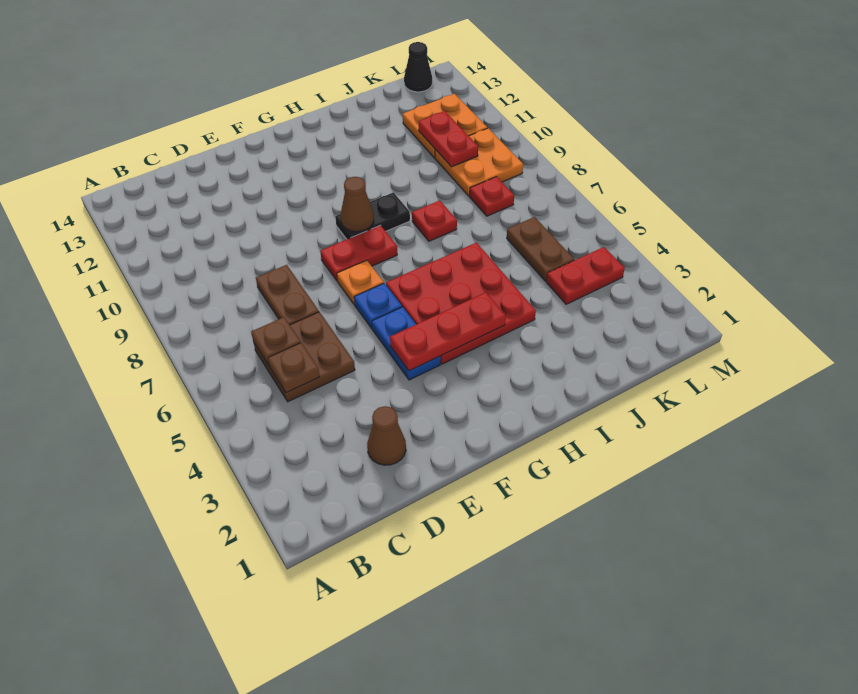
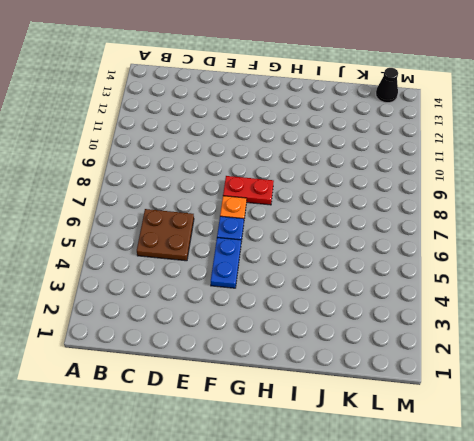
none -> brown 1x1 cone [367,406,406,465]
none -> brown 1x2 plate [256,265,319,325]
none -> red 3x3 plate [386,243,536,364]

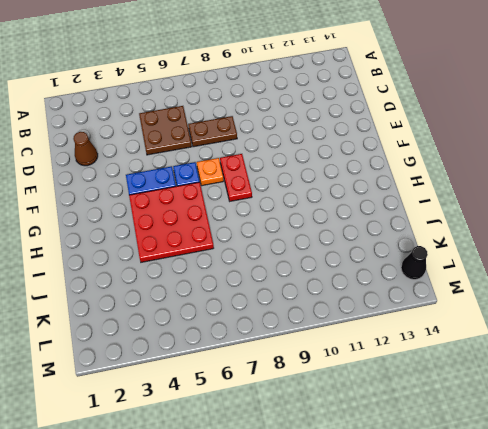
none -> black 1x2 plate [335,192,410,239]
none -> red 1x1 plate [412,201,457,241]
none -> red 1x2 plate [546,247,625,304]

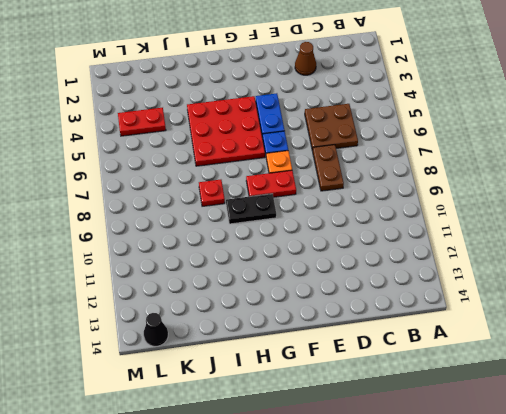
none -> brown 1x2 plate [507,217,574,281]
none -> red 1x1 plate [470,177,514,216]
none -> orange 2x2 plate [435,128,523,196]

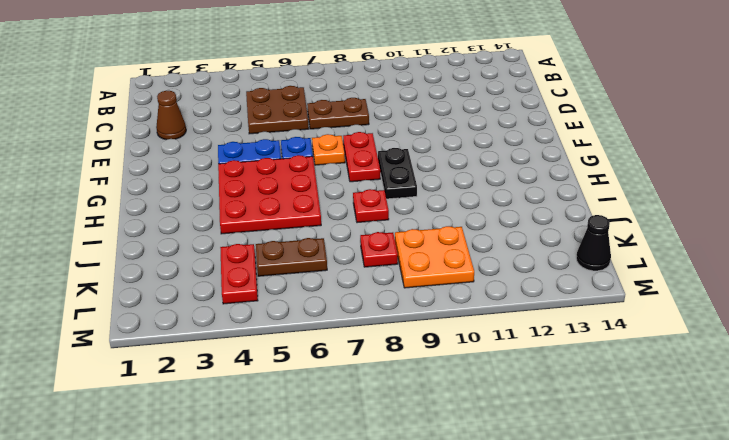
none -> orange 2x2 plate [403,94,487,158]
none -> brown 1x1 plate [268,343,320,393]
none -> brown 1x1 plate [251,317,301,365]

